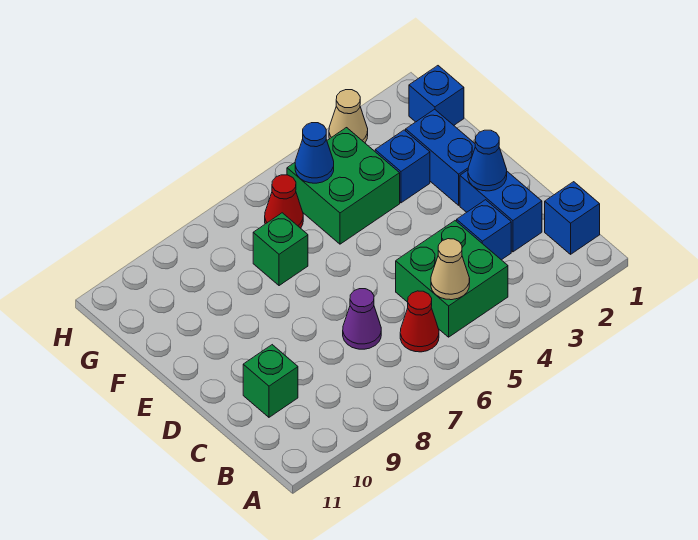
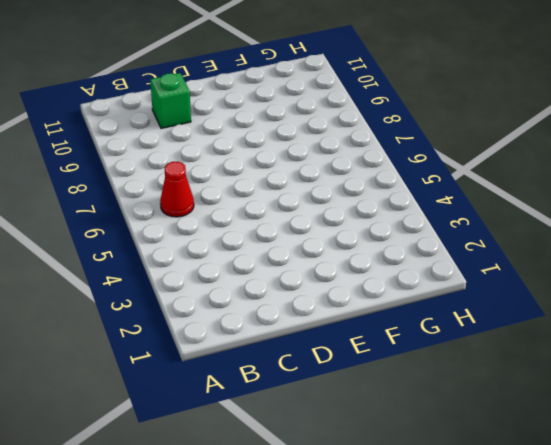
none -> blue 1x1 brick [545,182,600,254]
none -> green 2x2 brick [396,221,508,337]
none -> blue 1x2 brick [460,170,542,252]

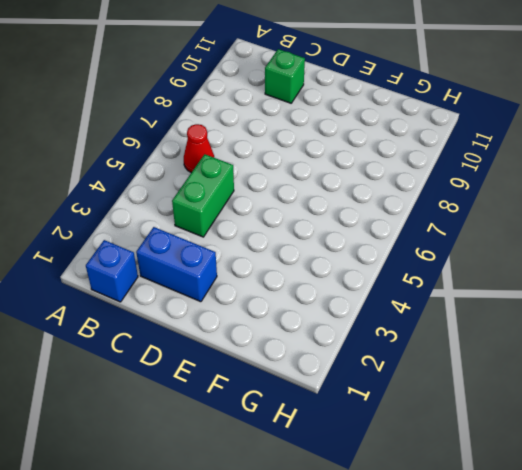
green 1x2 brick [172,154,234,237] -> green 2x2 brick [396,221,508,337]
none -> blue 1x1 brick [457,200,511,260]
none -> purple 1x1 cone [343,289,381,349]
none -> blue 1x2 brick [406,109,475,205]

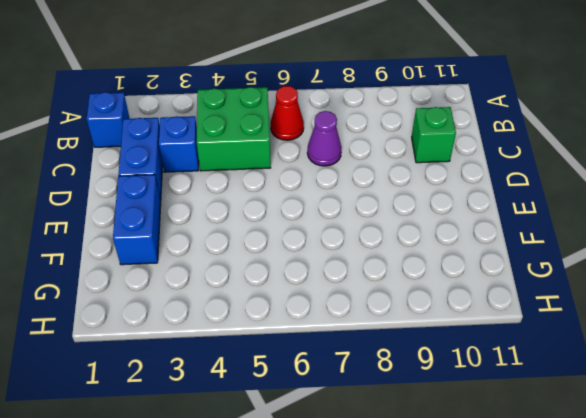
none -> blue 1x1 brick [375,130,430,203]
none -> green 2x2 brick [287,128,400,244]
none -> green 1x1 brick [253,213,308,286]

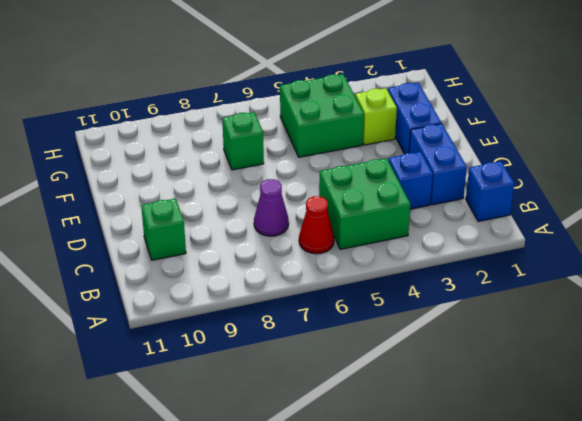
lime 1x1 brick [355,88,397,145] -> blue 1x1 brick [375,130,430,203]
none -> blue 1x1 brick [409,66,464,125]
none -> red 1x1 cone [265,175,303,228]
none -> tan 1x1 cone [329,90,368,143]

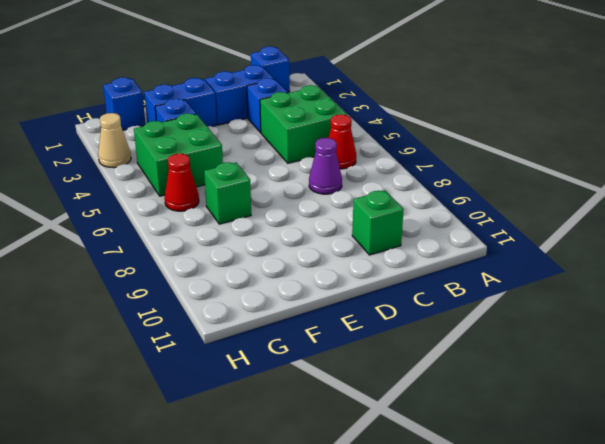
none -> tan 1x1 cone [431,239,470,300]
none -> blue 1x1 cone [468,130,507,191]
none -> blue 1x1 cone [295,123,334,183]

